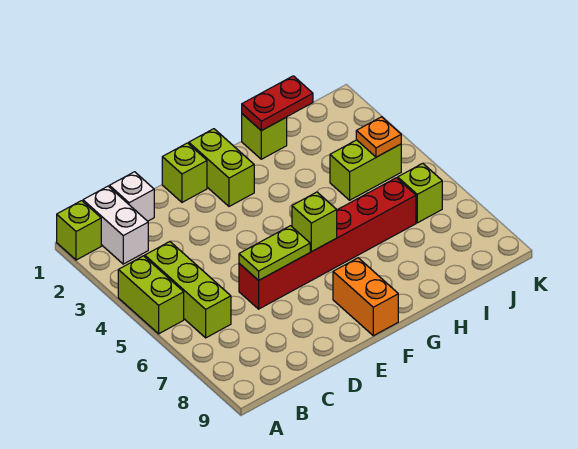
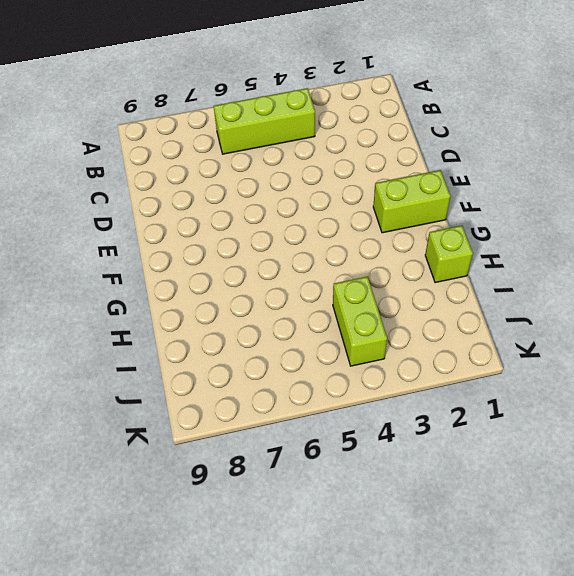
none -> lime 1x1 brick [57,201,101,260]
none -> lime 1x2 brick [118,256,184,334]
none -> white 1x2 brick [83,186,148,264]

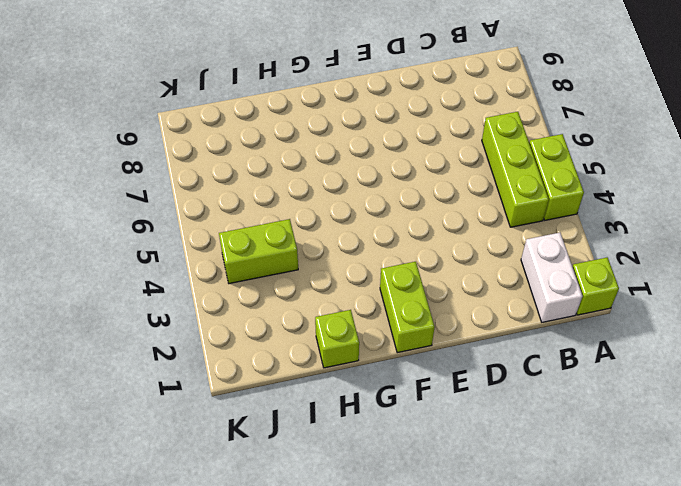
none -> white 1x1 brick [109,172,154,221]
none -> red 1x6 brick [239,178,416,309]
none -> lime 1x1 brick [162,143,207,202]

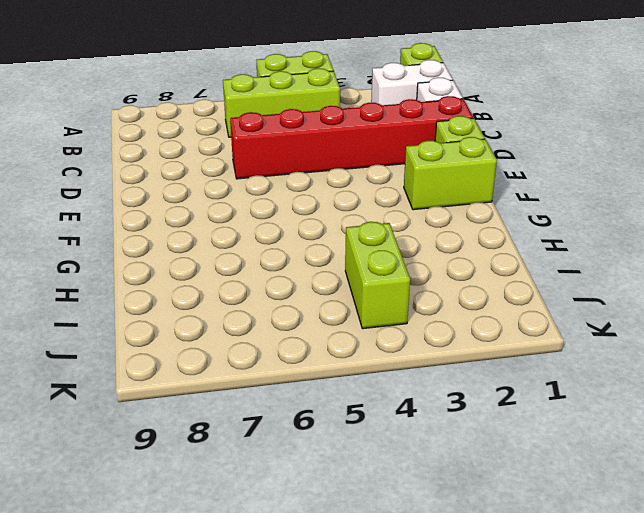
red 1x6 brick [230,96,473,179] -> red 1x6 brick turned to [239,178,416,309]
none -> orange 1x2 brick [333,258,398,336]
none -> lime 1x1 brick [242,114,287,159]
none -> lime 1x1 brick [398,163,442,223]

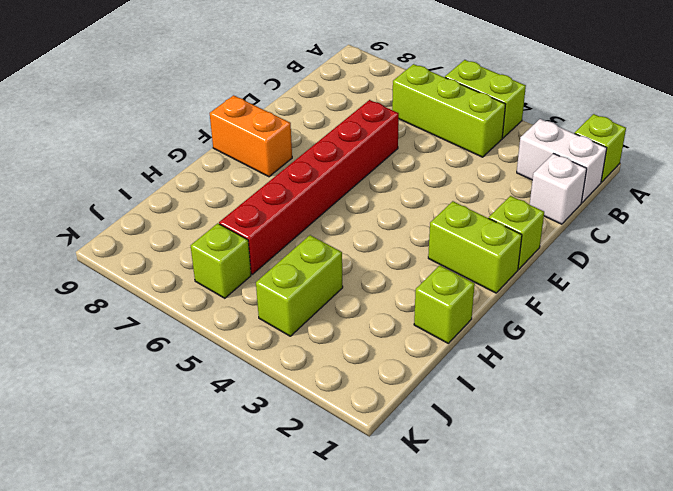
none -> lime 1x2 plate [239,226,310,280]
none -> lime 1x1 brick [292,192,337,252]
none -> red 1x2 plate [242,76,313,131]

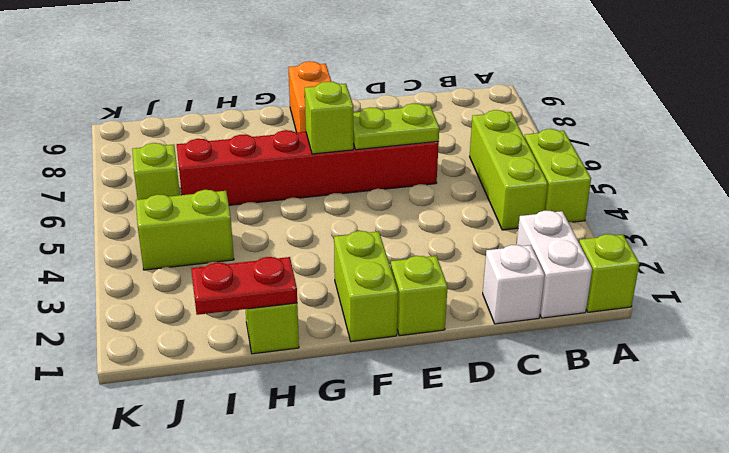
none -> orange 1x1 plate [356,117,401,157]

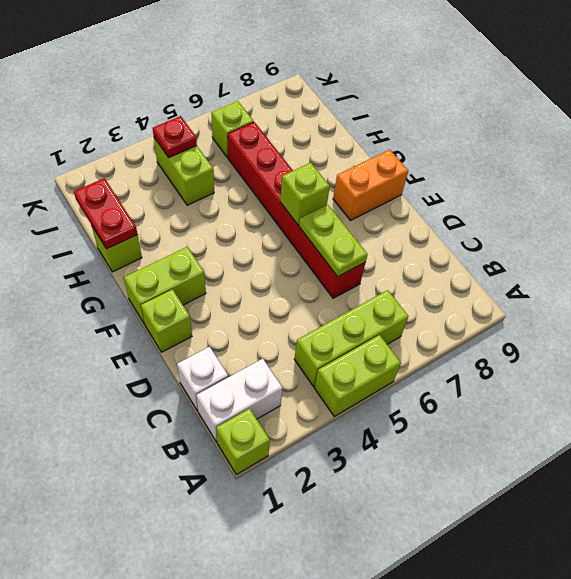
red 1x1 plate [153,116,197,157] -> orange 1x1 plate [356,117,401,157]

